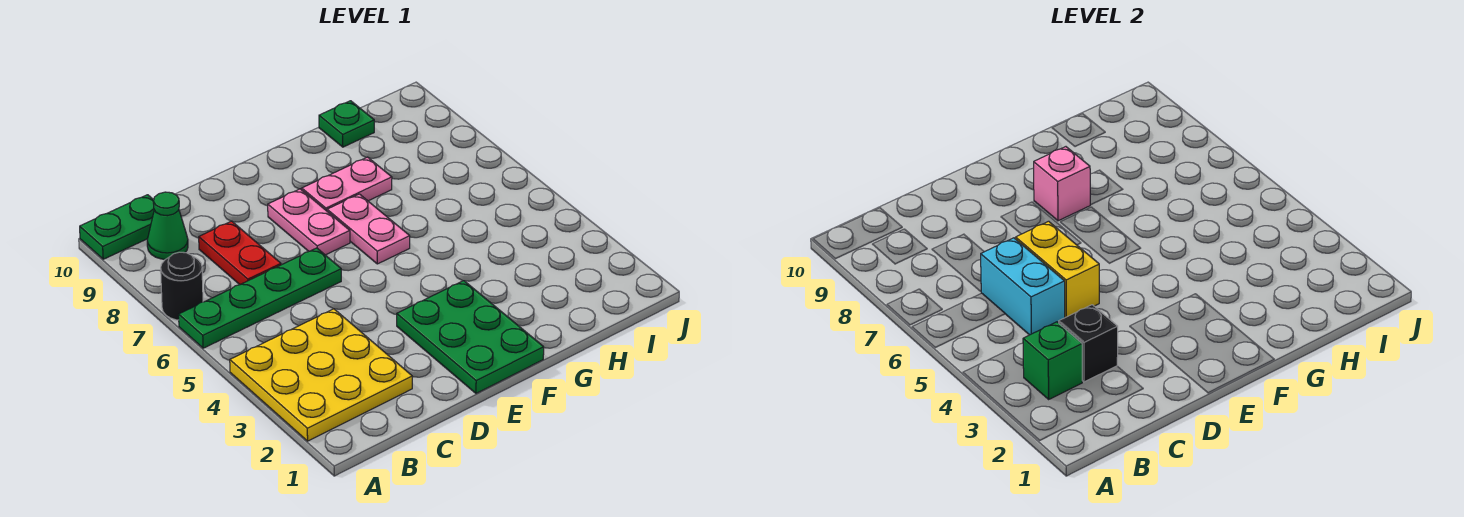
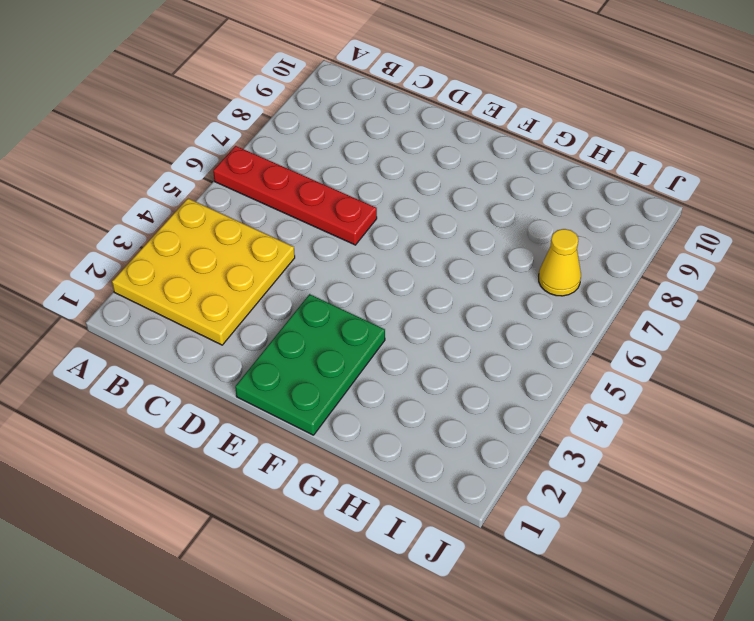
red 1x4 plate [213,146,377,245] -> green 1x4 plate [179,248,341,348]
yellow 1x1 cone [539,229,581,296] -> none
none -> black 1x1 round brick [161,252,203,320]
none -> green 1x2 plate [80,195,154,259]
none -> green 1x1 cone [147,192,188,259]

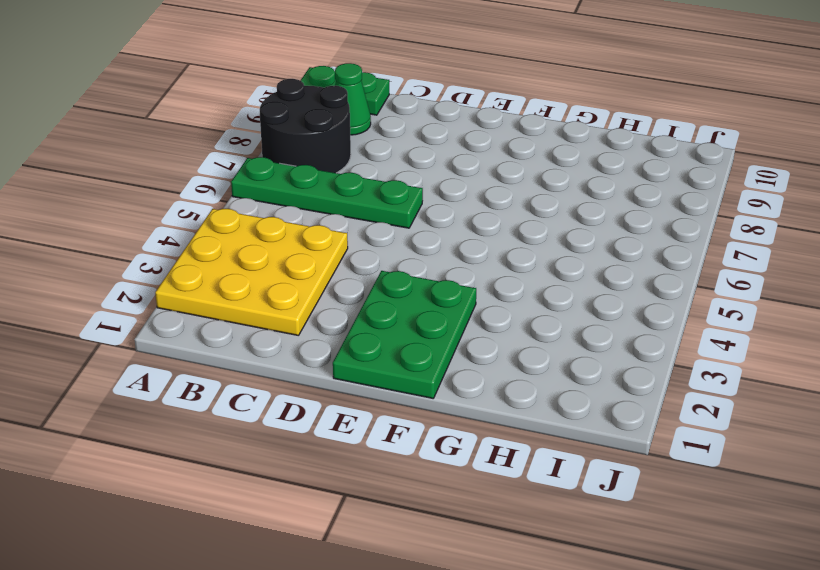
black 2x2 round brick [260,79,351,173] -> black 1x1 round brick [161,252,203,320]
none -> red 1x2 plate [199,221,281,285]
none -> pink 1x2 plate [268,189,350,255]
none -> pink 1x2 plate [327,194,410,264]

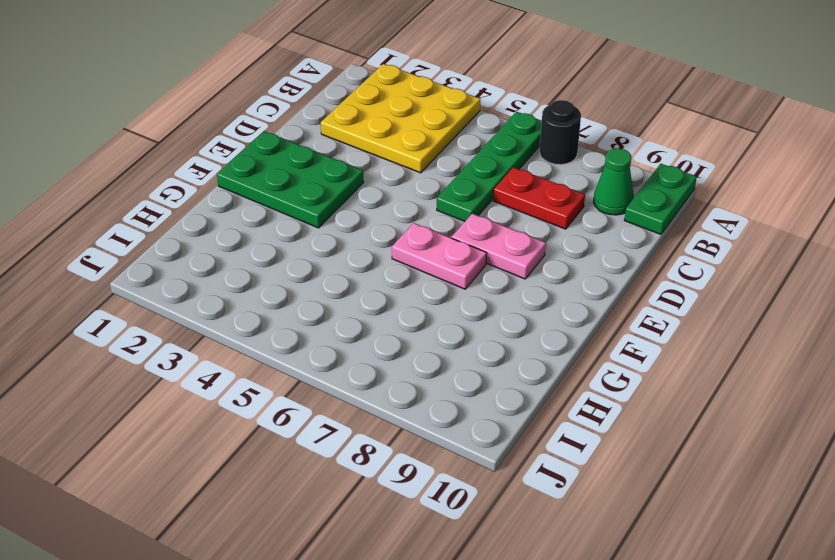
none -> pink 1x2 plate [302,157,392,211]
none -> green 1x1 plate [319,101,374,147]
none -> green 1x1 brick [1023,322,1082,399]

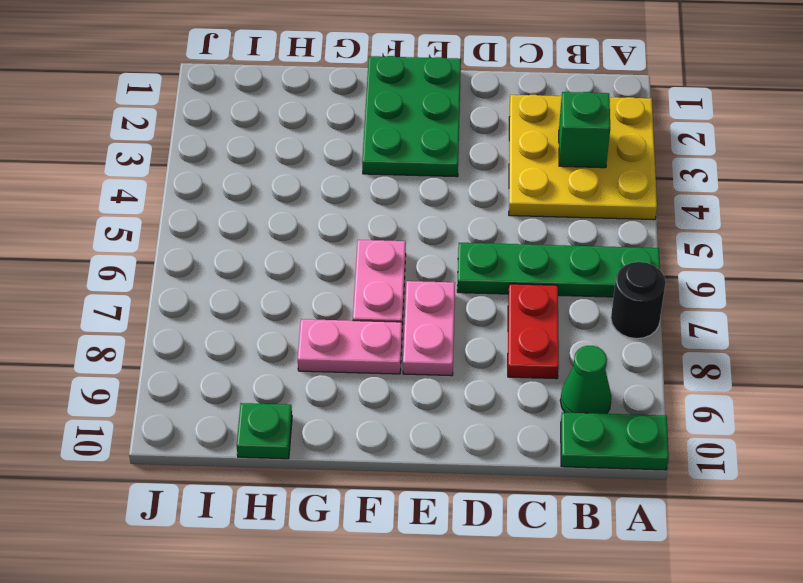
none -> black 1x1 brick [1059,305,1118,382]
none -> cyan 1x2 brick [981,238,1065,335]
none -> yellow 1x2 brick [1016,221,1099,318]

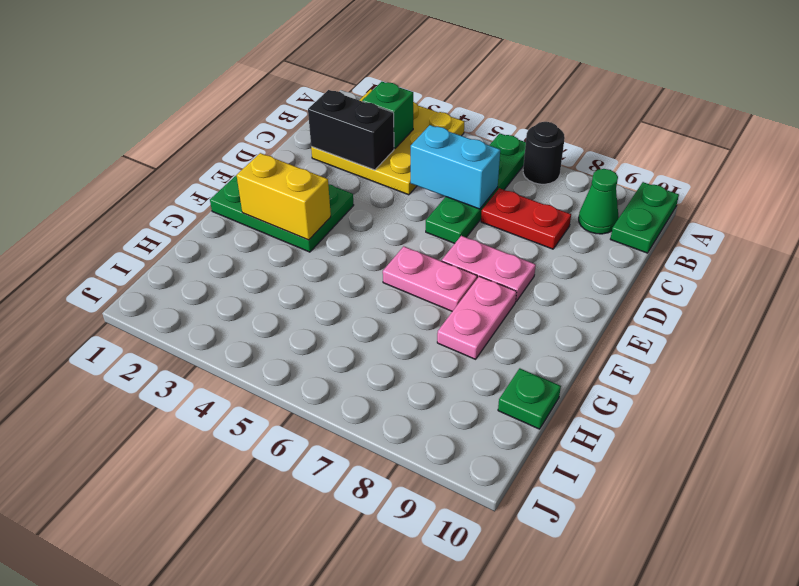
black 1x2 brick [308,90,394,170] -> black 1x1 brick [1059,305,1118,382]
yellow 1x2 brick [237,153,331,240] -> yellow 1x2 brick moved to [1016,221,1099,318]
none -> pink 1x1 brick [1034,147,1090,221]

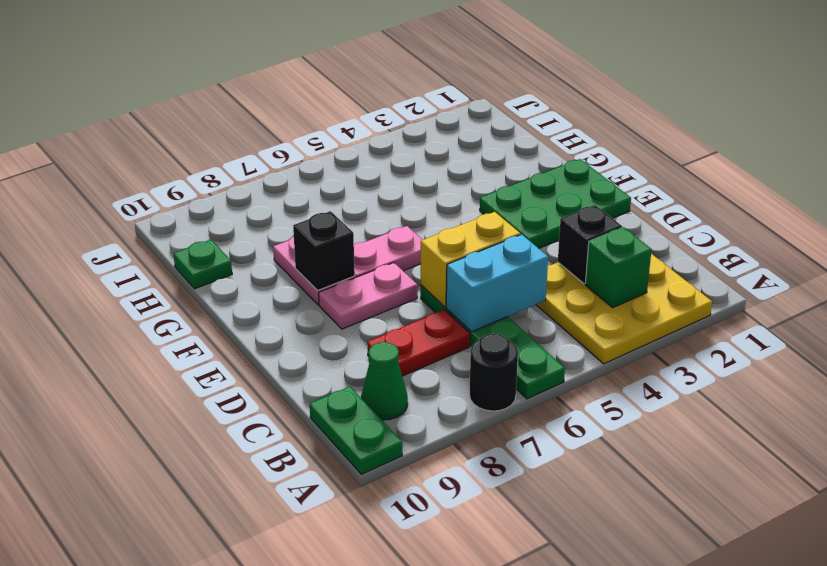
black 1x1 brick [293,211,355,291] -> pink 1x1 brick [1034,147,1090,221]

